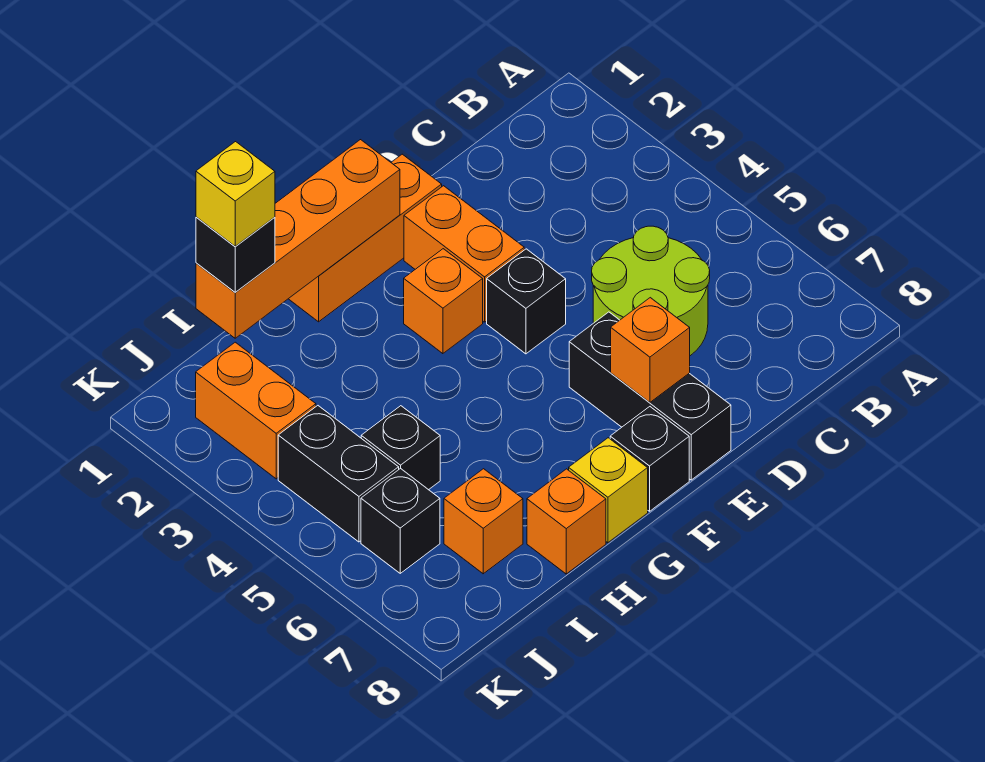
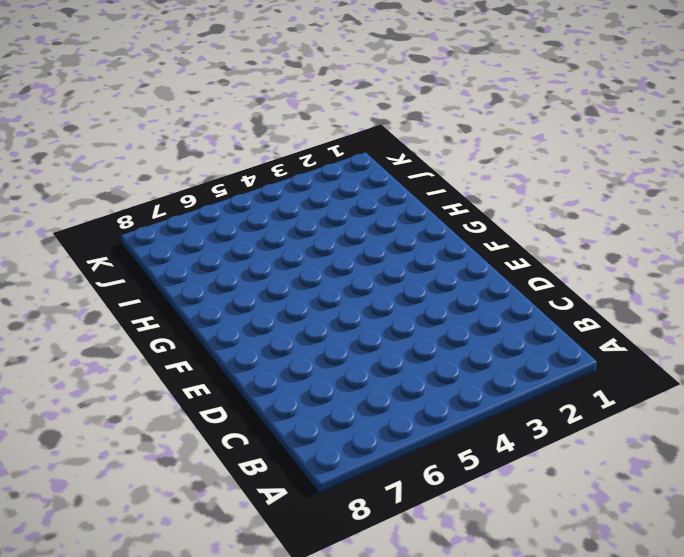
none -> lime 2x2 round brick [592,226,710,356]
none -> orange 1x3 brick [289,154,442,322]
none -> orange 1x2 brick [404,186,524,322]

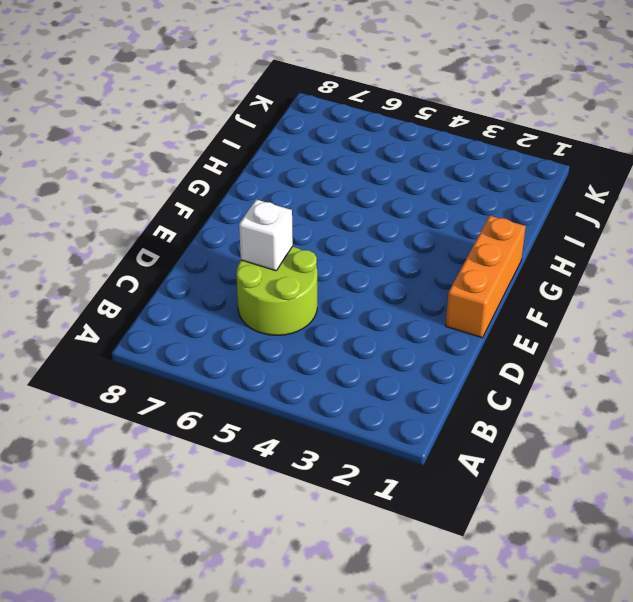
white 1x1 brick [239,199,293,271] -> none
none -> orange 1x2 brick [404,186,524,322]
none -> black 1x1 brick [487,249,566,354]
none -> black 1x3 brick [569,312,731,480]

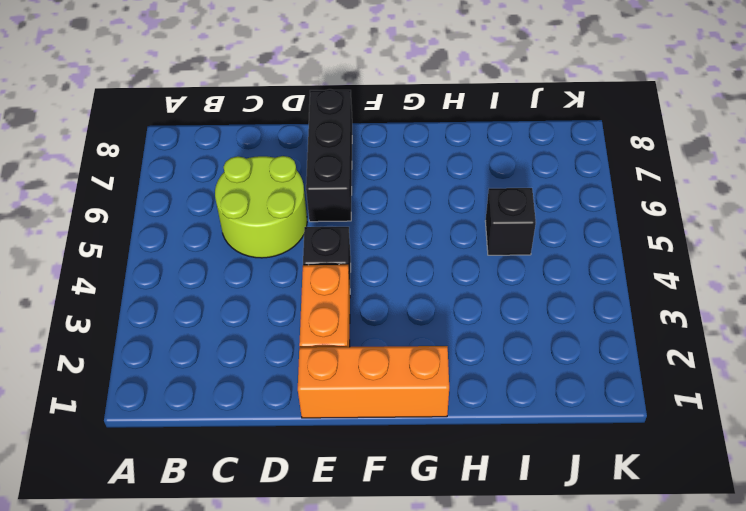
none -> orange 1x1 brick [404,249,483,354]
none -> black 1x1 brick [610,407,689,511]
none -> yellow 1x1 brick [569,438,648,543]

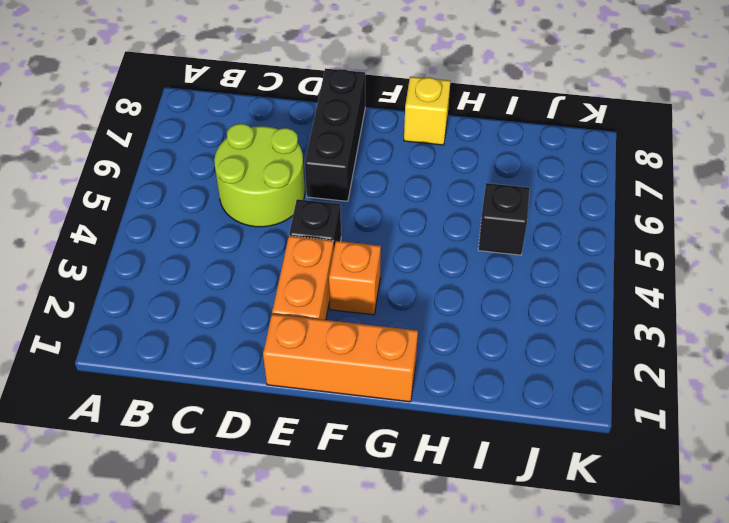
none -> black 1x1 brick [610,407,689,511]
none -> orange 1x1 brick [527,469,606,574]
none -> orange 1x1 brick [444,469,523,574]

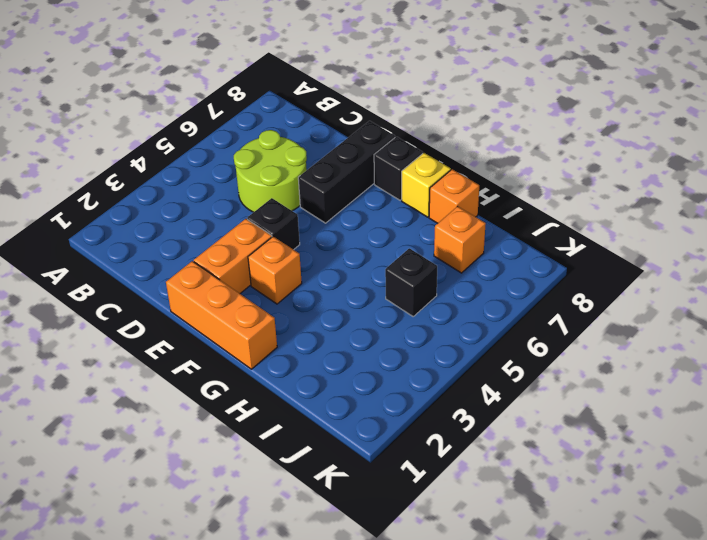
none -> orange 1x2 brick [196,342,316,479]
none -> black 1x2 brick [278,406,399,542]
none -> black 1x1 brick [361,468,440,573]

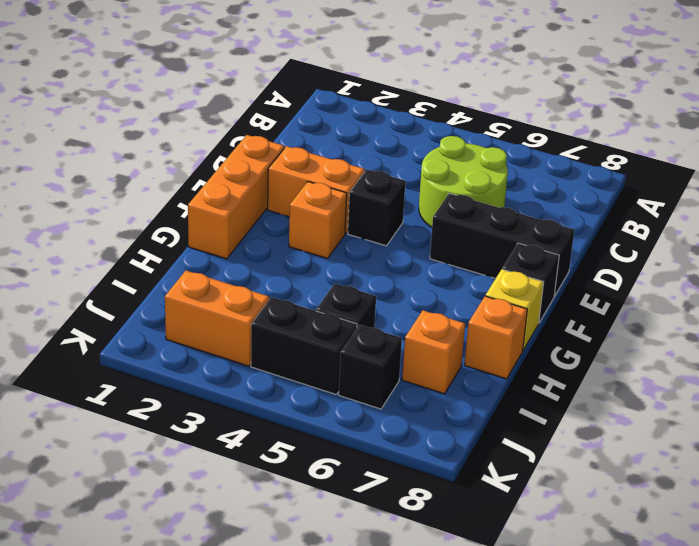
none -> orange 1x1 brick [611,298,690,402]
none -> orange 1x4 brick [196,140,400,338]
none -> black 1x1 brick [196,217,275,292]

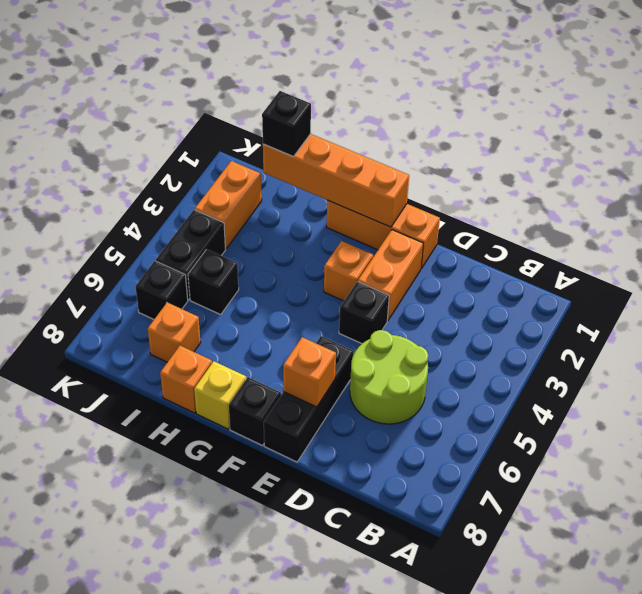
none -> yellow 1x1 brick [196,142,275,246]

